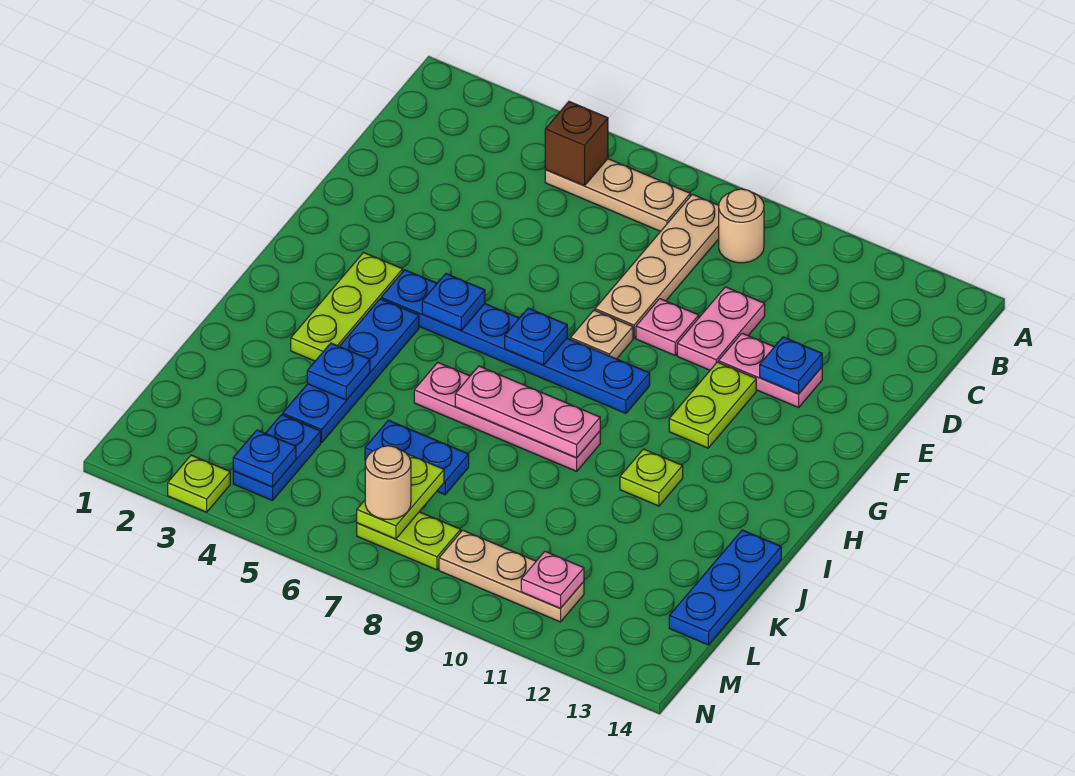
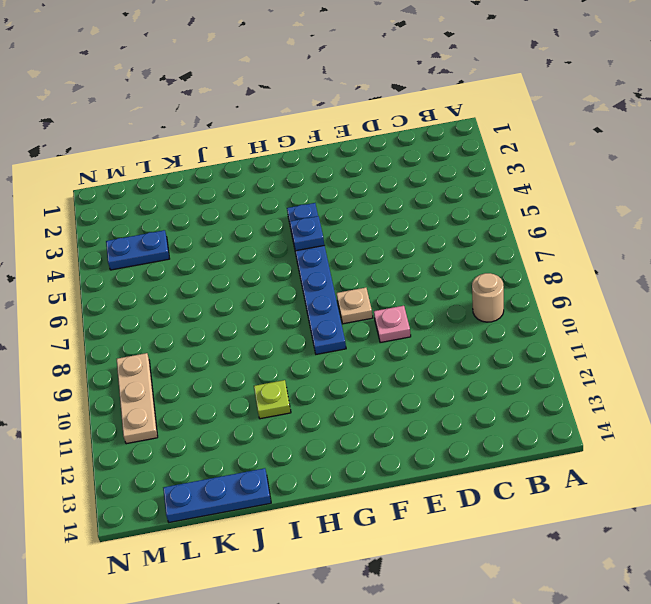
none -> tan 1x3 plate [545,159,690,231]
none -> tan 1x4 plate [595,194,719,338]
none -> pink 1x2 plate [677,287,765,370]

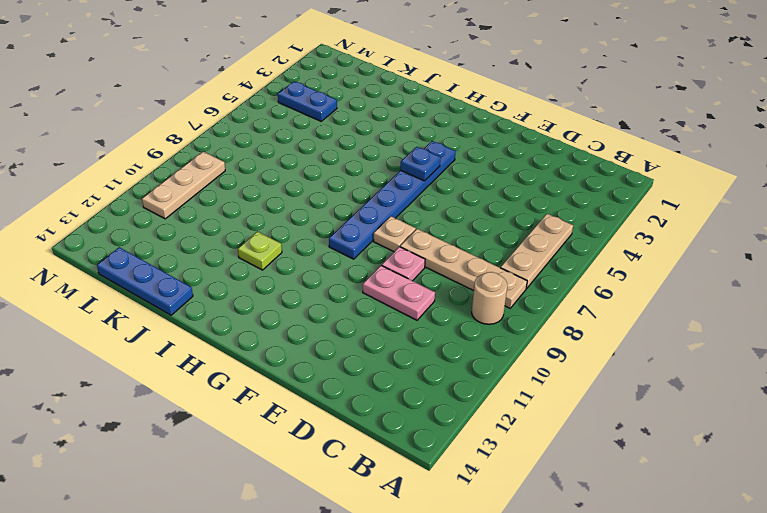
none -> pink 1x2 plate [718,333,822,408]
none -> lime 1x2 plate [669,362,756,448]
none -> lime 1x3 plate [291,252,403,361]

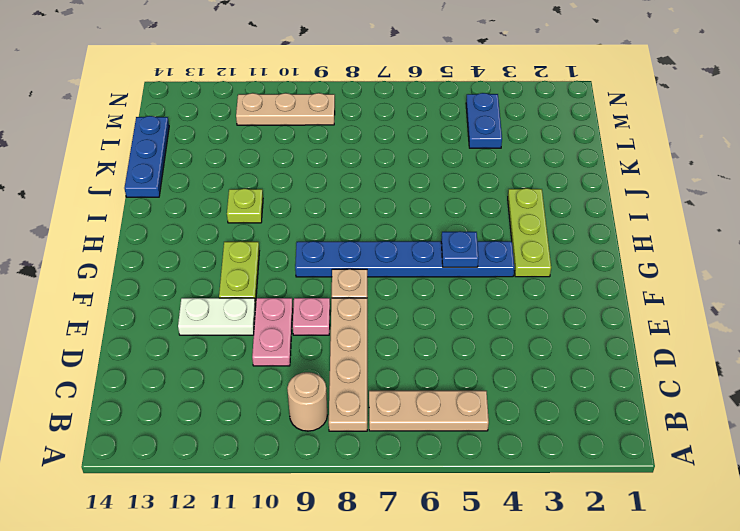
white 1x2 plate [178,298,256,335] -> pink 1x2 plate [718,333,822,408]
none -> blue 1x4 plate [283,299,419,443]
none -> pink 1x4 plate [414,363,600,471]
none -> blue 1x2 plate [365,420,469,495]

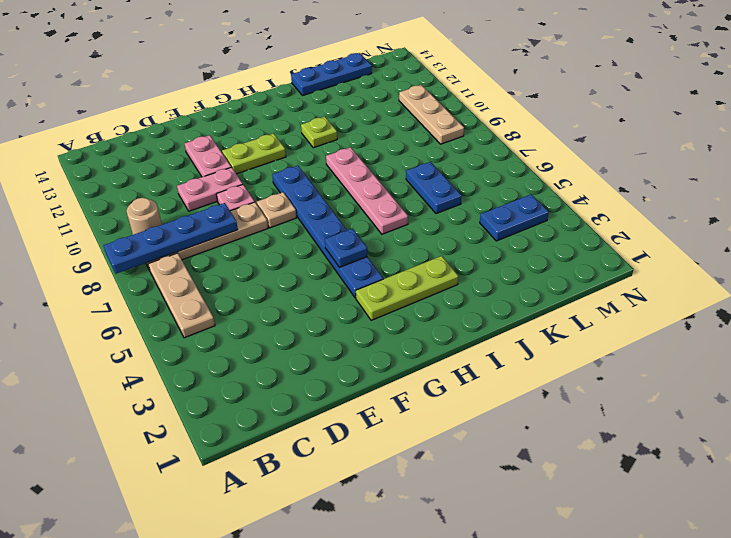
blue 1x4 plate [103,203,238,274] -> blue 1x4 plate moved to [283,299,419,443]
none -> lime 1x2 plate [357,512,461,570]
none -> lime 1x1 plate [168,455,230,512]
none -> brown 1x1 brick [545,102,608,186]

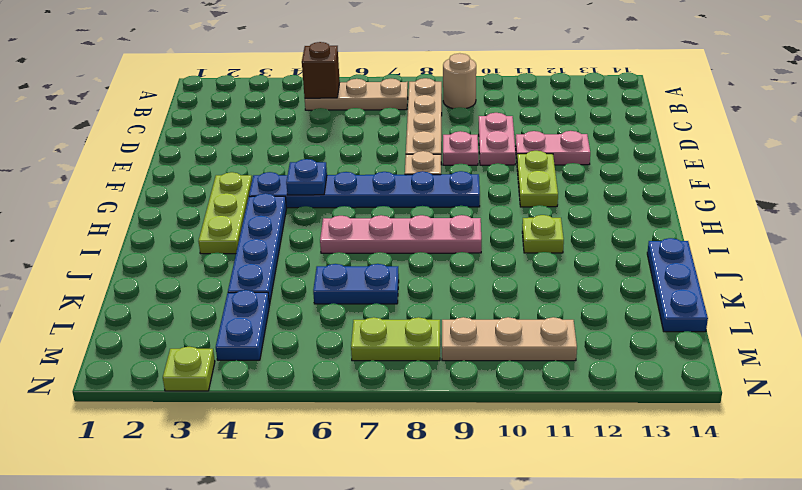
none -> blue 1x1 plate [760,337,822,394]
none -> blue 1x1 plate [505,308,567,365]
none -> pink 1x3 plate [455,366,600,458]

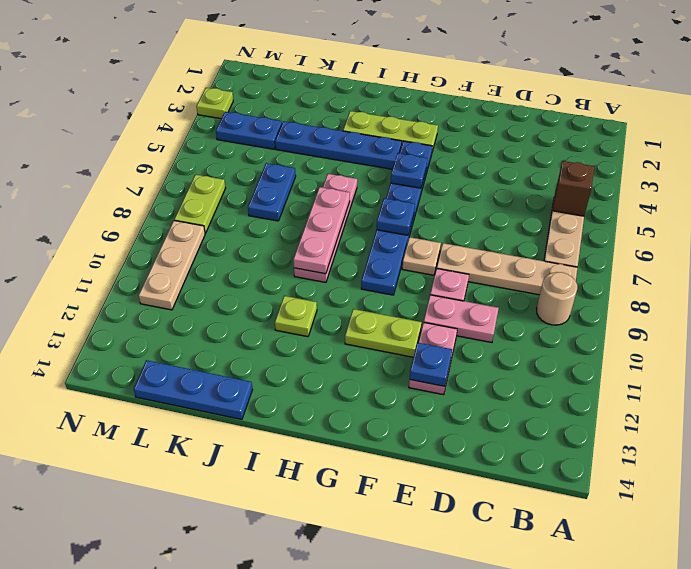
none -> blue 1x1 plate [307,343,370,400]
none -> lime 1x2 plate [357,454,444,539]
none -> blue 1x1 plate [233,430,296,487]

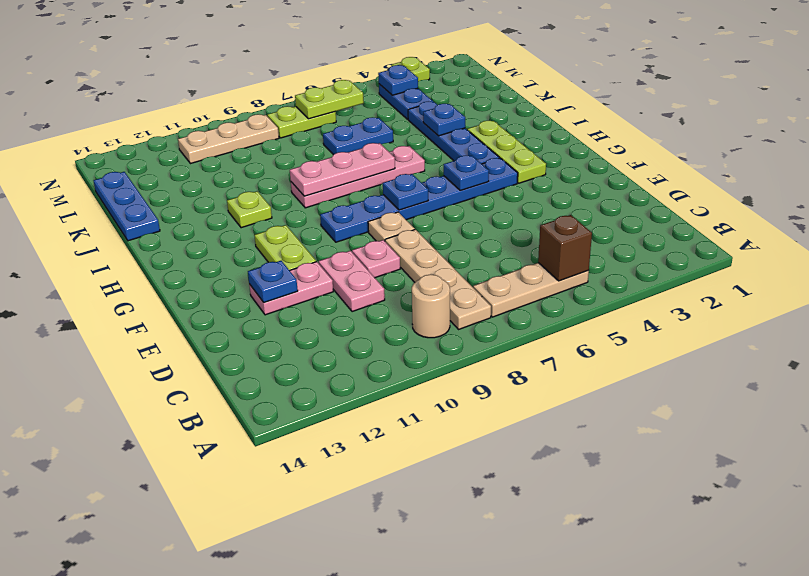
lime 1x2 plate [295,80,364,119] -> lime 1x2 plate turned to [357,454,444,539]
none -> pink 1x1 plate [521,551,584,608]
none -> tan 1x1 round brick [365,446,411,519]

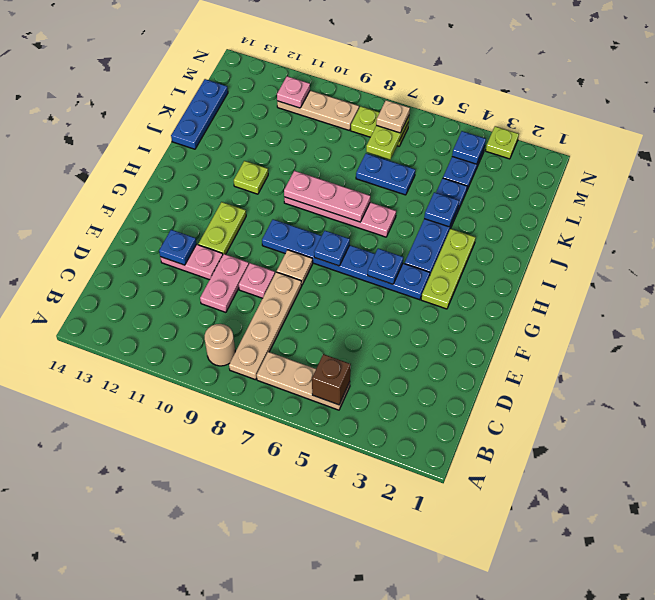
tan 1x1 plate [376,100,410,133] -> tan 1x1 round brick [365,446,411,519]

